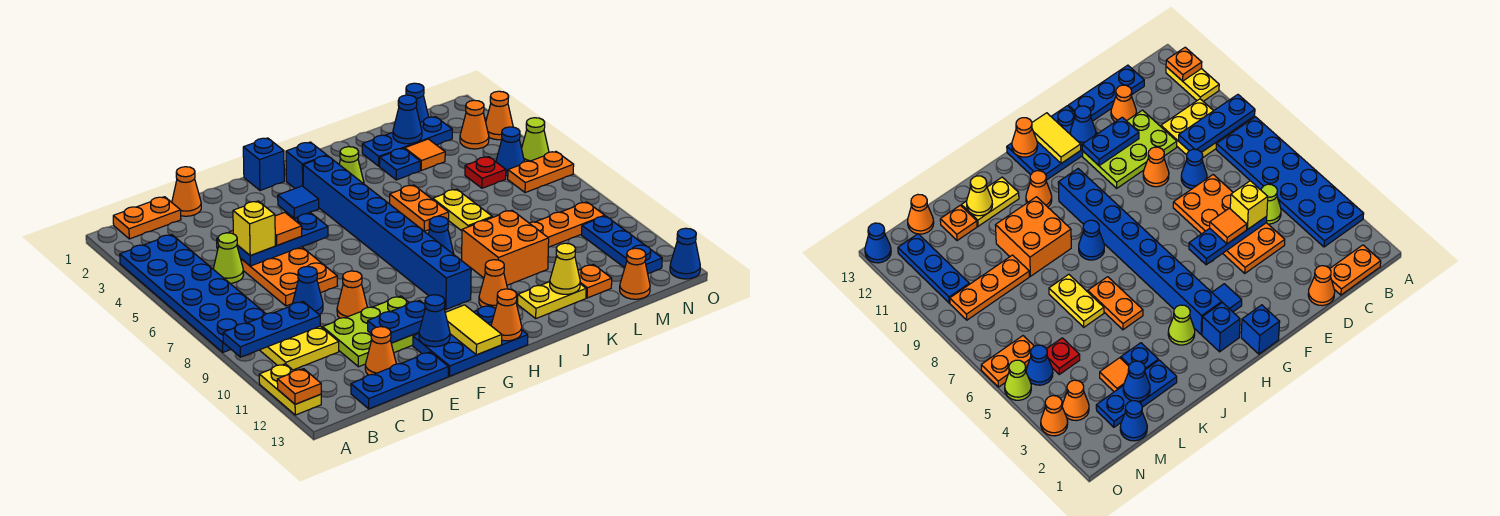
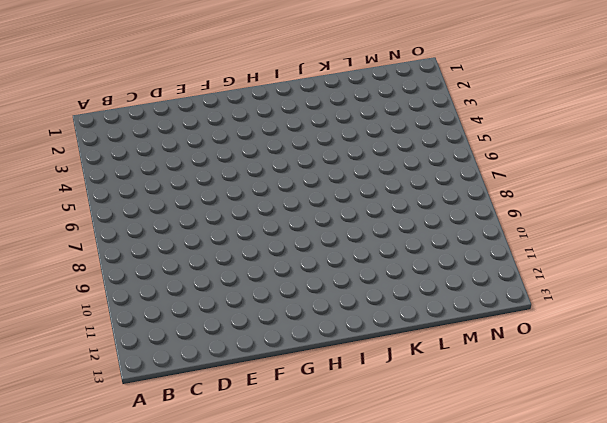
none -> blue 2x6 plate [120,235,266,352]
none -> yellow 1x2 plate [259,364,321,415]
none -> orange 1x2 plate [113,197,181,239]
none -> yellow 2x2 plate [260,326,339,370]

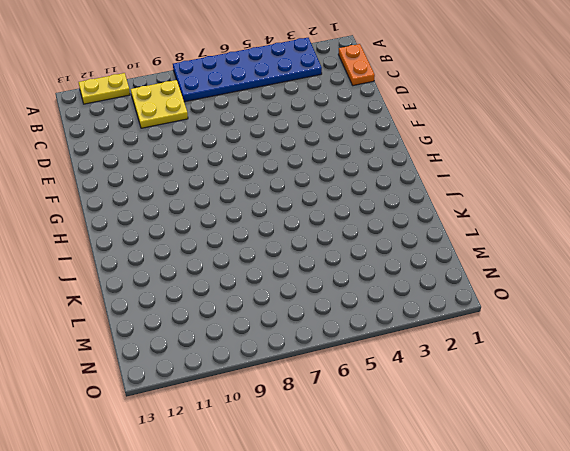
none -> lime 1x1 cone [213,233,243,283]
none -> blue 1x3 plate [351,352,448,409]
none -> orange 1x1 cone [172,167,201,216]
none -> orange 2x4 plate [217,231,337,306]

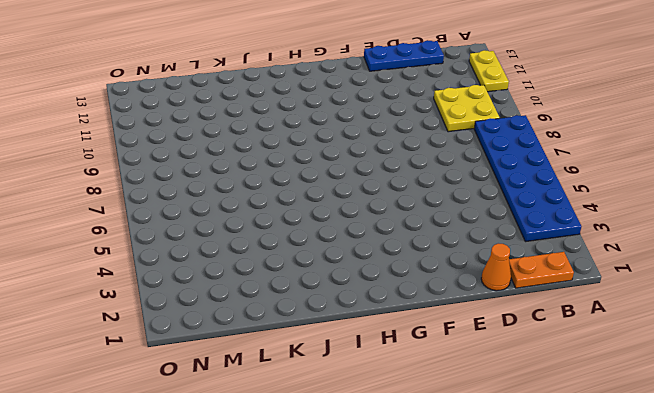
none -> lime 1x1 cone [213,233,243,283]
none -> orange 2x4 plate [217,231,337,306]
none -> blue 1x1 cone [293,266,323,315]
none -> lime 2x3 plate [323,296,419,367]

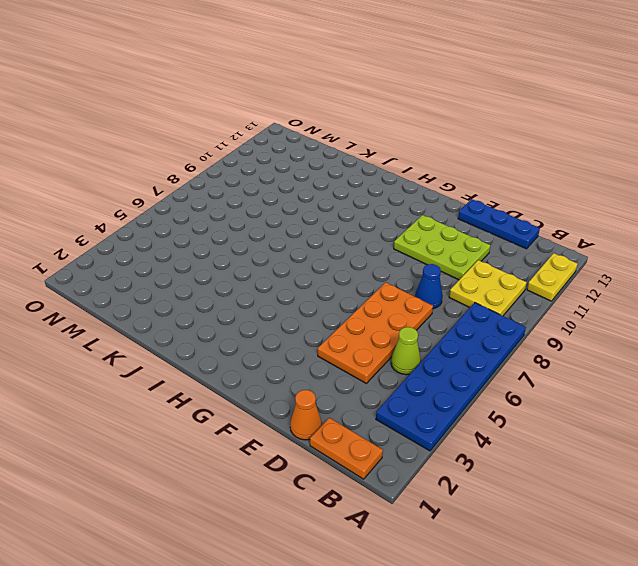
none -> orange 1x1 cone [365,327,396,375]
none -> orange 1x1 cone [337,271,367,318]
none -> blue 2x3 plate [413,305,528,376]
none -> blue 1x1 brick [243,138,284,190]

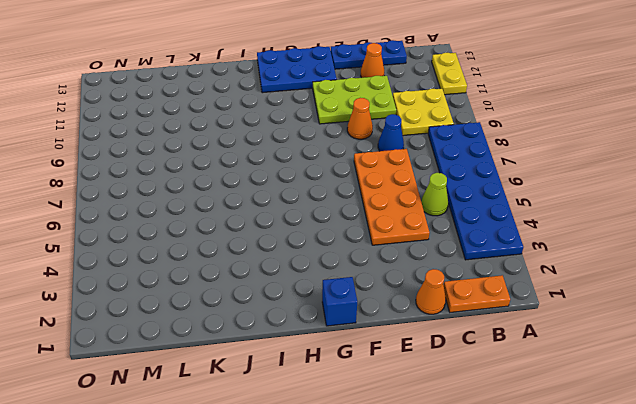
none -> blue 1x1 tile [278,186,319,218]
none -> blue 1x1 brick [286,142,327,188]
none -> blue 1x8 brick [303,156,471,309]
none -> lime 1x1 cone [339,147,364,184]

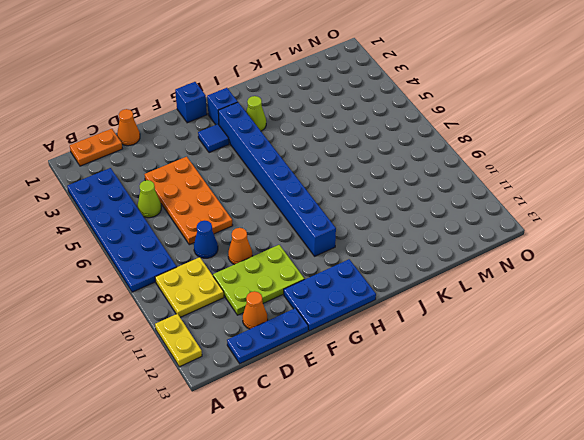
none -> blue 1x1 cone [428,216,454,254]
none -> orange 1x1 cone [479,260,508,309]
none -> orange 1x2 plate [390,185,449,231]
none -> orange 2x2 brick [462,210,549,285]

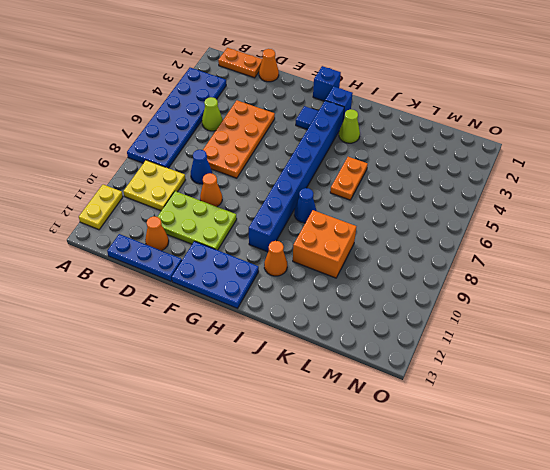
none -> yellow 1x2 plate [518,282,586,318]
none -> blue 1x3 plate [362,117,452,166]
none -> blue 1x1 plate [380,148,420,180]
none -> yellow 1x2 plate [433,189,492,231]

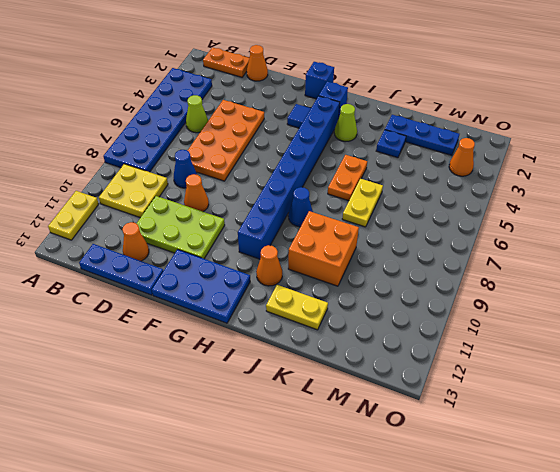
none -> orange 1x1 tile [405,139,445,170]
none -> orange 1x3 plate [530,202,605,247]
none -> orange 1x1 plate [578,264,612,298]
none -> blue 1x1 cone [406,83,429,122]

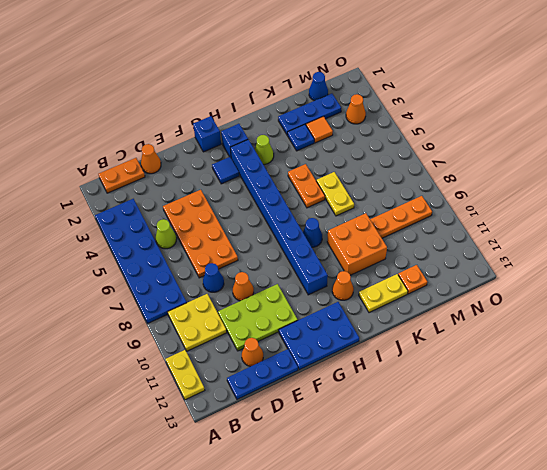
none -> red 1x1 plate [465,157,506,188]
none -> orange 1x1 cone [620,248,650,299]
none -> blue 1x1 cone [496,127,524,176]
none -> orange 1x2 plate [508,152,574,193]

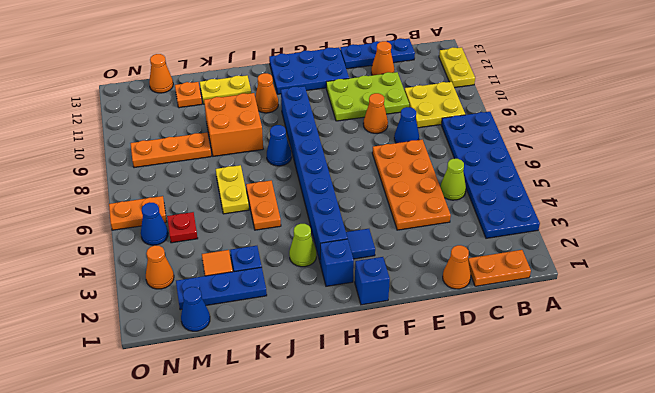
none -> blue 1x3 plate [582,216,662,274]
none -> orange 1x1 cone [486,91,513,140]
none -> lime 1x1 cone [522,118,549,162]
none -> blue 1x1 cone [670,228,700,279]

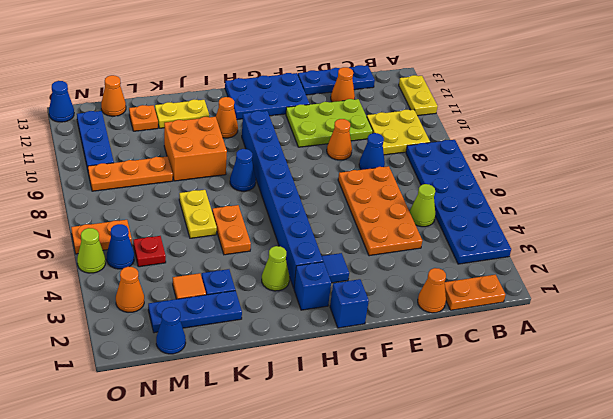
none -> orange 1x1 cone [486,91,513,140]
none -> blue 1x3 plate [223,302,320,357]
none -> orange 1x1 plate [277,369,321,404]
none -> blue 1x3 plate [237,213,328,266]

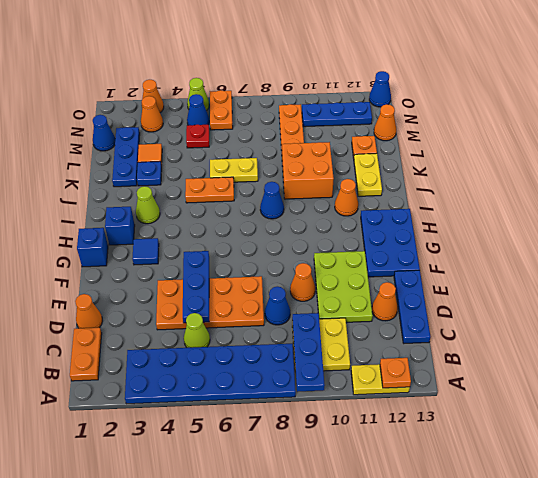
none -> blue 1x8 brick [303,156,471,309]
none -> blue 1x2 plate [368,300,425,343]
none -> blue 1x1 cone [419,295,450,347]
none -> yellow 1x2 tile [445,305,502,355]

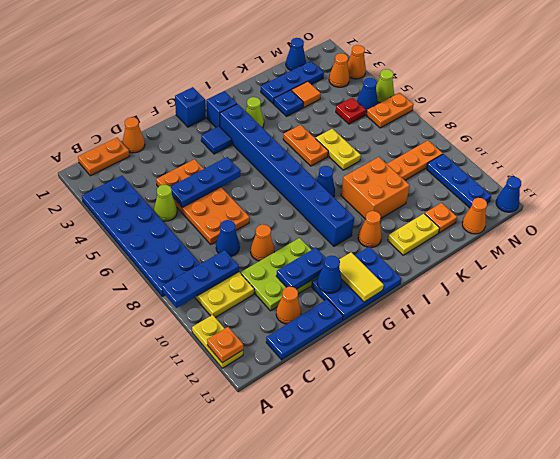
none -> orange 1x1 cone [491,289,522,341]
none -> yellow 1x1 cone [550,243,580,294]
none -> blue 1x1 cone [393,95,422,144]
none -> yellow 1x1 brick [233,201,275,256]

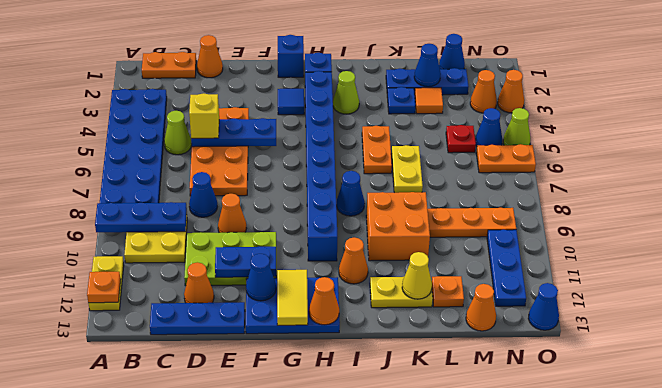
none -> orange 1x1 tile [275,212,302,245]

